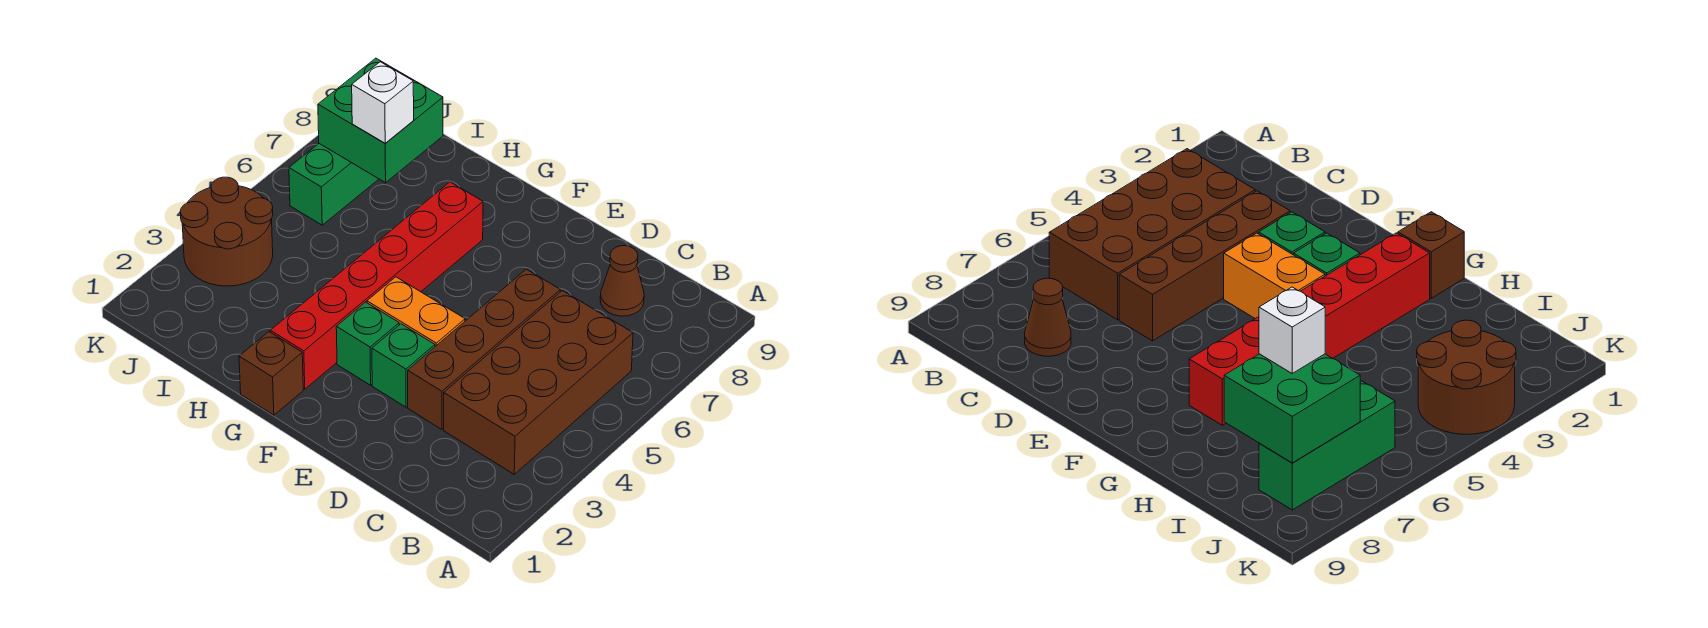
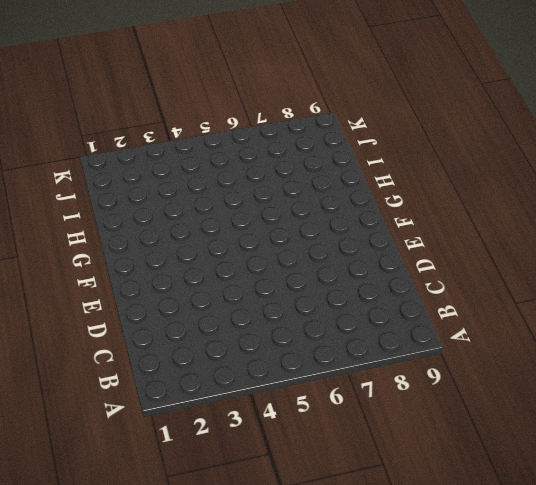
none -> brown 2x4 brick [444,291,633,474]
none -> brown 1x1 cone [600,246,644,316]
none -> brown 1x4 brick [408,269,560,429]

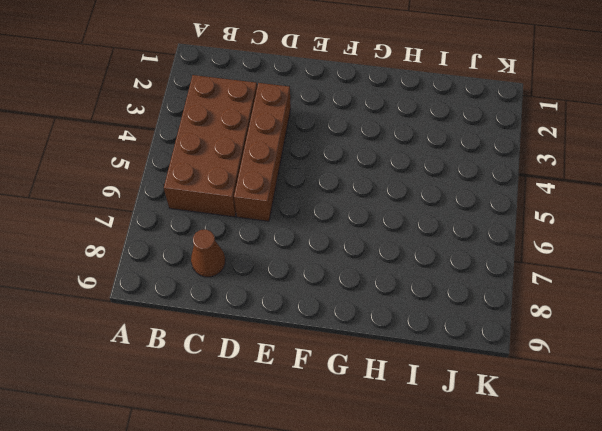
none -> green 1x1 brick [372,324,435,407]
none -> orange 1x2 brick [367,277,465,347]
none -> green 1x1 brick [336,302,399,385]

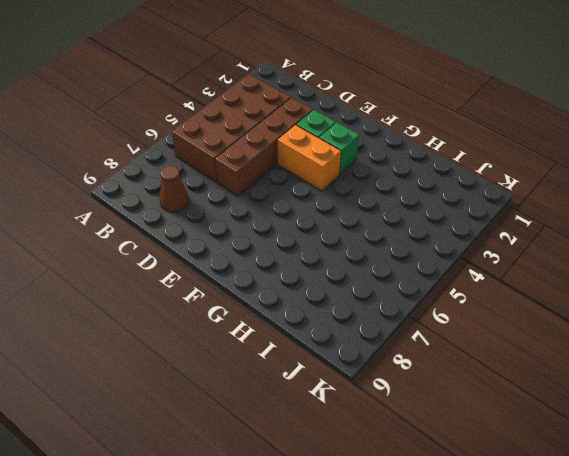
none -> brown 1x1 brick [239,332,303,415]
none -> red 1x6 brick [270,182,483,389]
none -> brown 2x2 round brick [180,177,273,286]

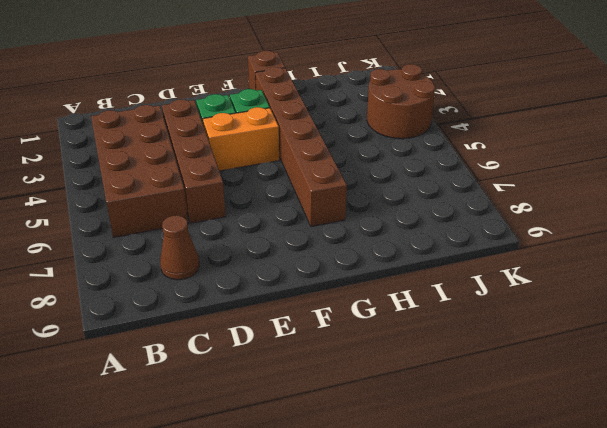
brown 1x6 brick [255,67,347,227] -> red 1x6 brick [270,182,483,389]
none -> green 1x3 brick [289,144,379,225]
none -> green 2x2 brick [318,58,443,183]
none -> white 1x1 brick [352,62,414,143]

